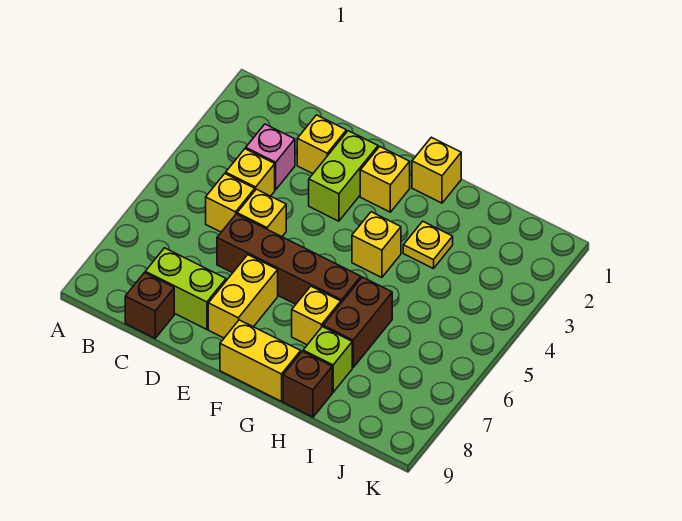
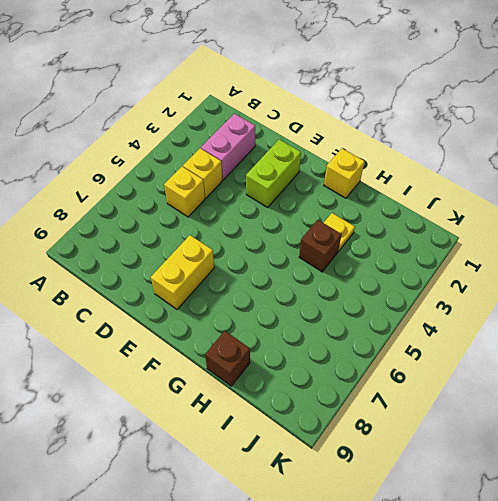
pink 1x2 brick [201,114,255,180] -> pink 1x1 brick [246,124,295,190]
brown 1x1 brick [299,220,342,272] -> brown 1x1 brick moved to [125,273,174,338]
none -> lime 1x2 brick [145,248,226,329]
none -> yellow 1x1 brick [297,115,346,173]
none -> yellow 1x1 brick [237,189,286,237]

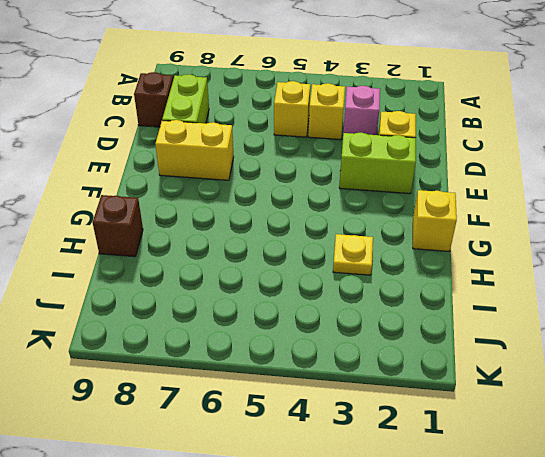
none -> yellow 1x1 brick [237,189,286,237]
none -> brown 1x4 brick [217,214,361,304]
none -> yellow 1x1 brick [360,147,410,212]

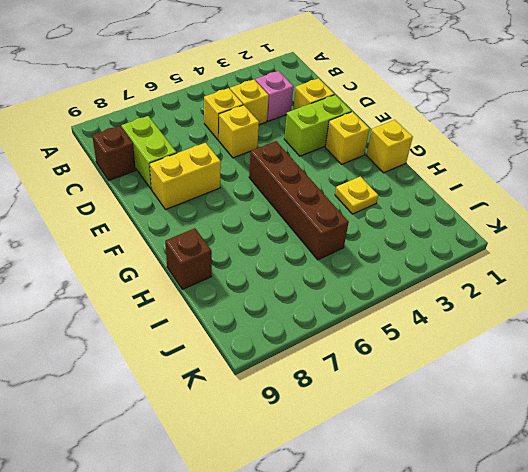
brown 1x4 brick [249,141,349,260] -> brown 1x4 brick moved to [217,214,361,304]
none -> yellow 1x2 brick [220,320,301,401]
none -> yellow 1x1 brick [352,212,401,278]
none -> yellow 1x1 brick [292,286,341,345]

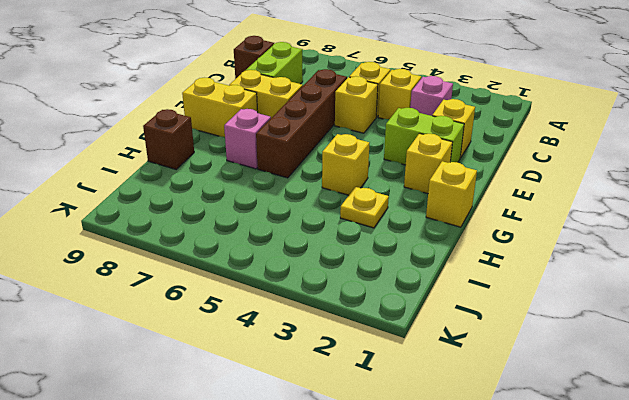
yellow 1x2 brick [182,78,258,137] -> yellow 1x2 brick turned to [220,320,301,401]
pink 1x1 brick [224,109,271,169] -> yellow 1x1 brick [292,286,341,345]
none -> brown 1x2 brick [323,277,392,367]
none -> lime 1x1 brick [303,327,352,392]

